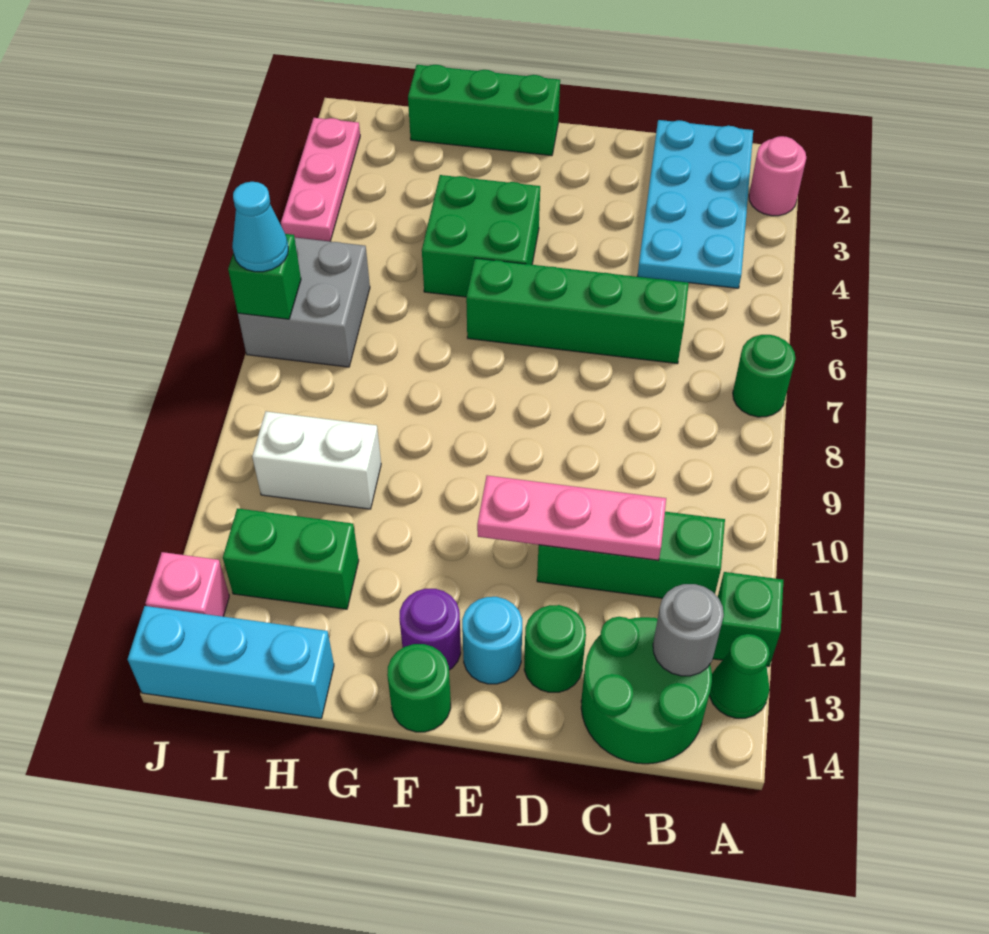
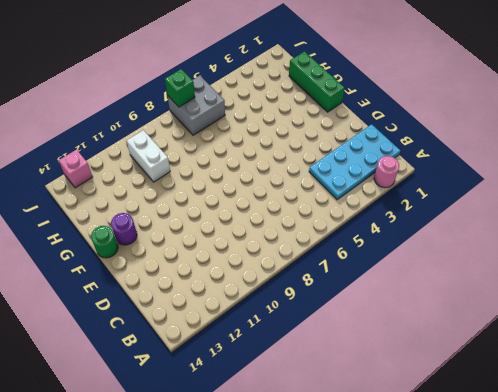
none -> green 1x1 round brick [733,335,796,417]
none -> green 1x1 brick [713,572,784,666]
none -> green 1x1 cone [709,634,770,718]

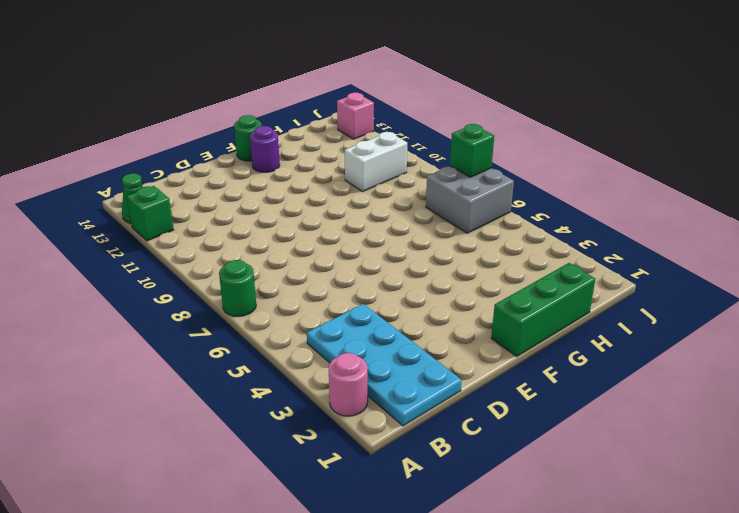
none -> green 1x3 brick [537,512,725,598]
none -> green 2x2 round brick [581,617,712,764]
none -> green 1x4 brick [466,258,689,364]

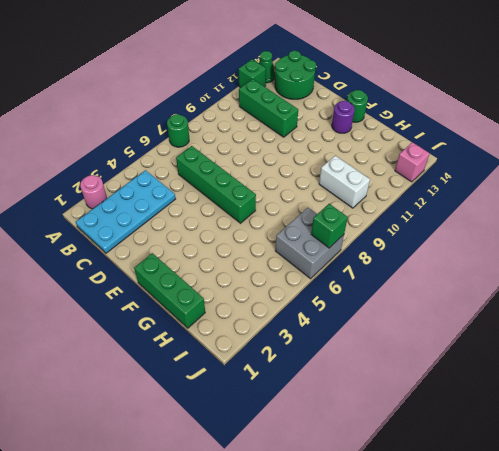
none -> green 1x1 round brick [524,605,586,692]
none -> cyan 1x1 round brick [462,597,522,684]
none -> green 2x2 brick [422,175,540,297]

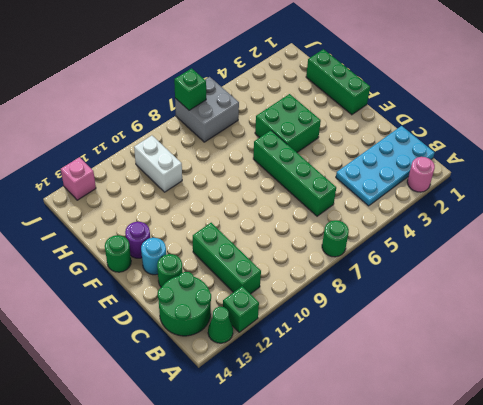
none -> green 1x2 brick [223,508,359,609]
none -> cyan 1x3 brick [128,606,334,718]
none -> pink 1x3 plate [281,118,360,241]

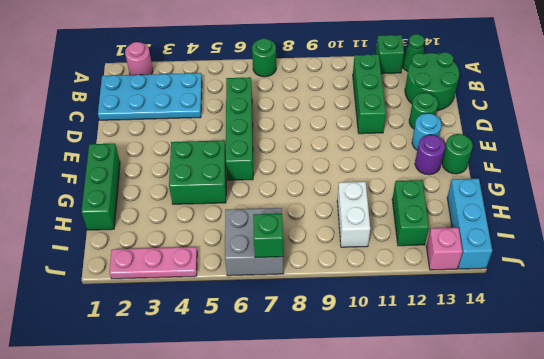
none -> grey 1x1 round brick [653,584,724,676]
none -> pink 1x3 plate [477,475,666,560]
none -> cyan 1x1 cone [232,182,288,272]

